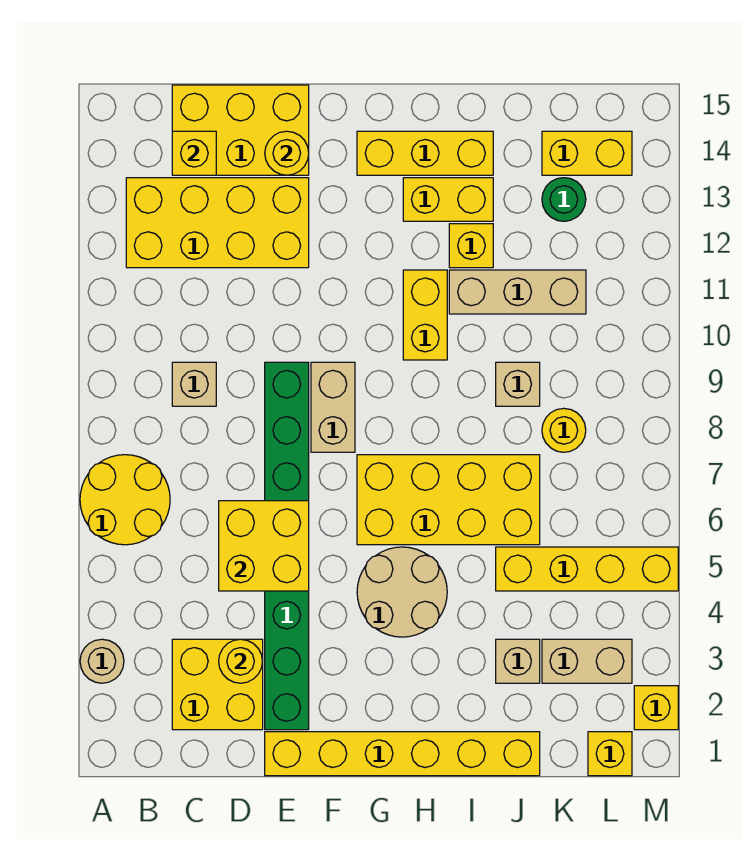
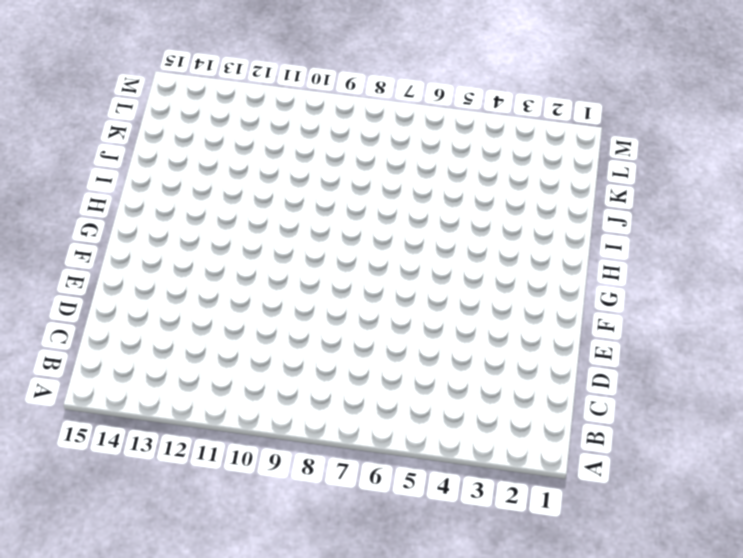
none -> tan 1x1 round brick [80,639,124,683]
none -> yellow 2x2 round brick [80,455,170,545]
none -> yellow 2x4 brick [126,178,309,268]

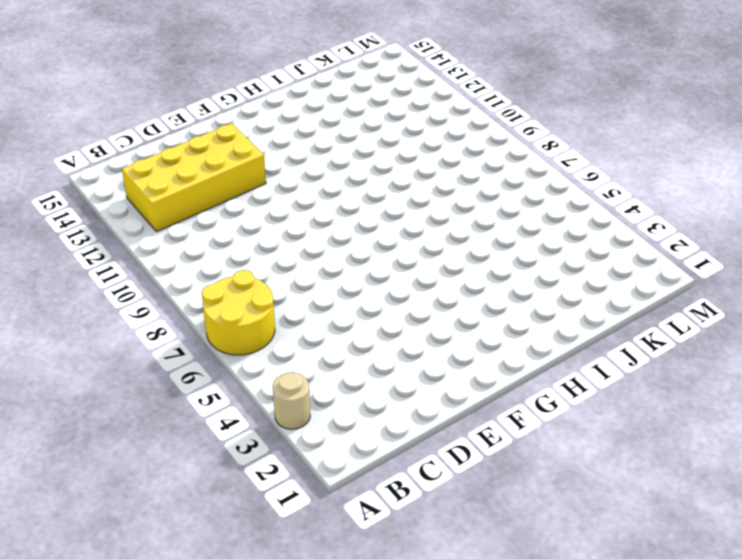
none -> yellow 2x2 brick [172,639,263,730]
none -> tan 1x1 brick [172,362,216,406]
none -> yellow 2x3 brick [172,85,309,175]

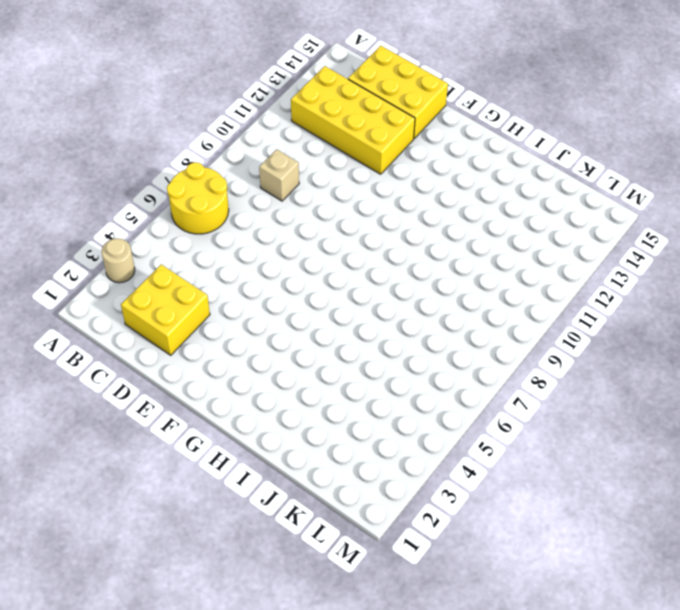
none -> yellow 1x6 brick [265,732,540,776]
none -> green 1x8 brick [265,362,309,730]
none -> tan 1x2 brick [311,362,355,452]

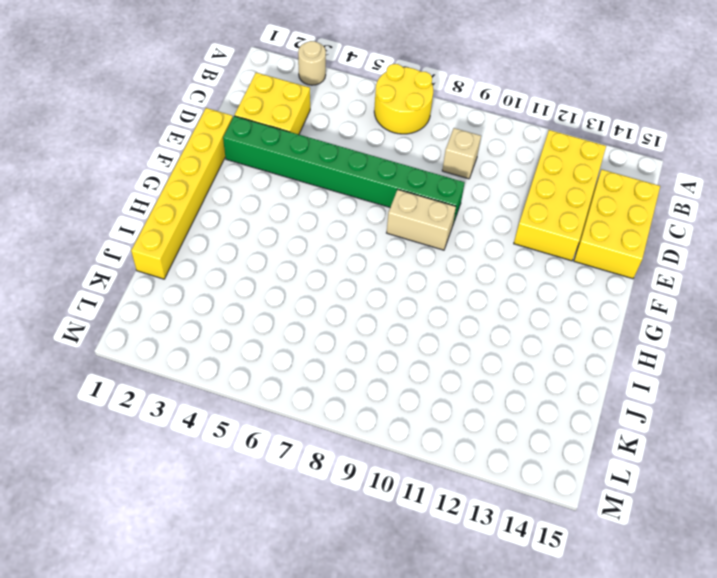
none -> tan 2x2 round brick [357,547,447,637]
none -> yellow 2x4 brick [357,455,540,545]
none -> yellow 1x3 brick [357,131,493,175]

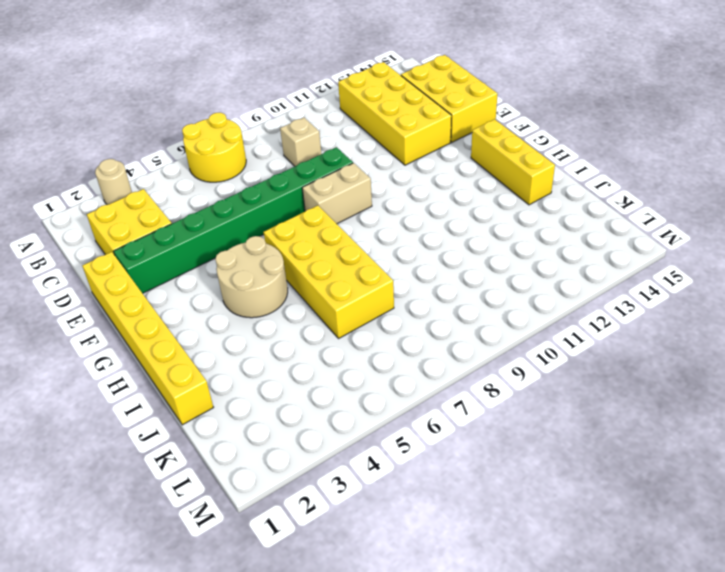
none -> yellow 1x2 brick [403,270,447,360]
none -> yellow 1x2 brick [403,178,493,221]
none -> tan 1x3 brick [449,270,586,314]

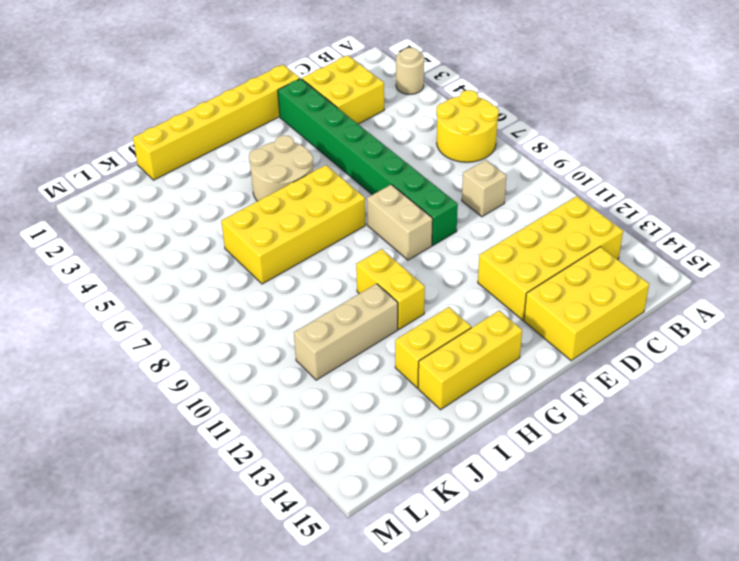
none -> yellow 1x1 brick [449,224,493,268]
none -> tan 1x1 brick [496,639,540,683]
none -> yellow 1x4 brick [496,547,678,591]

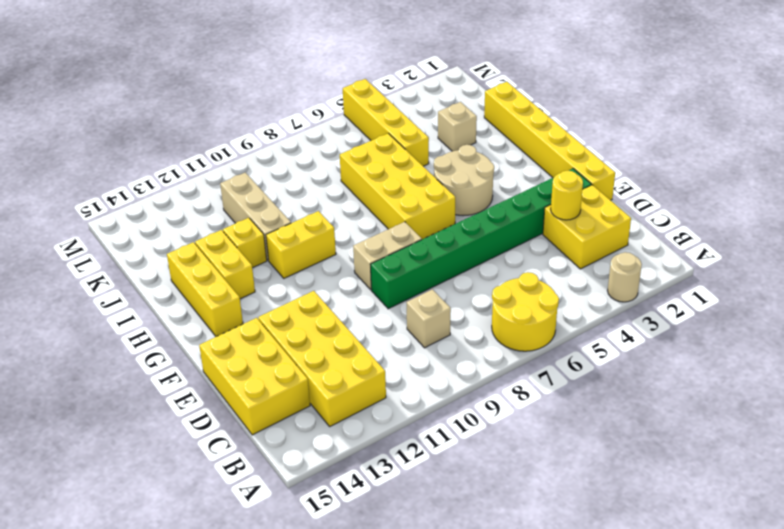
none -> tan 1x1 brick [496,362,540,406]
none -> tan 1x2 brick [542,639,632,683]
none -> yellow 1x1 round brick [542,408,586,452]

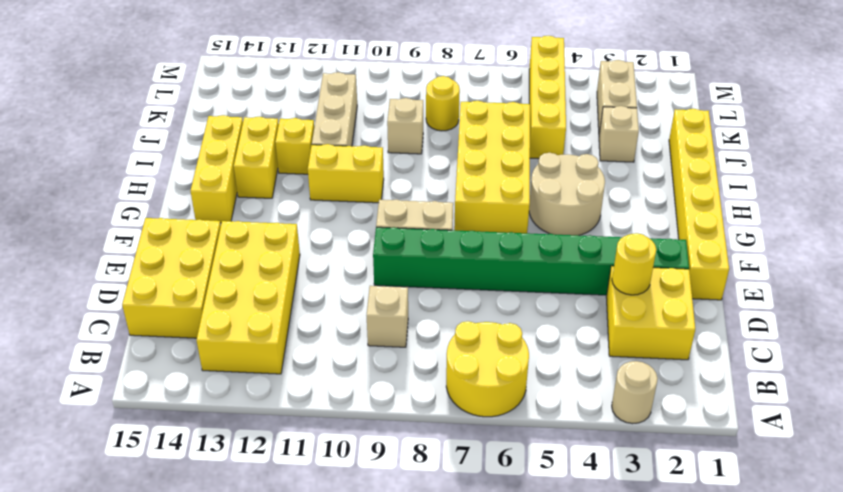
none -> green 1x1 round brick [542,178,586,221]
none -> yellow 1x2 brick [542,131,632,175]
none -> yellow 1x1 brick [588,732,632,776]

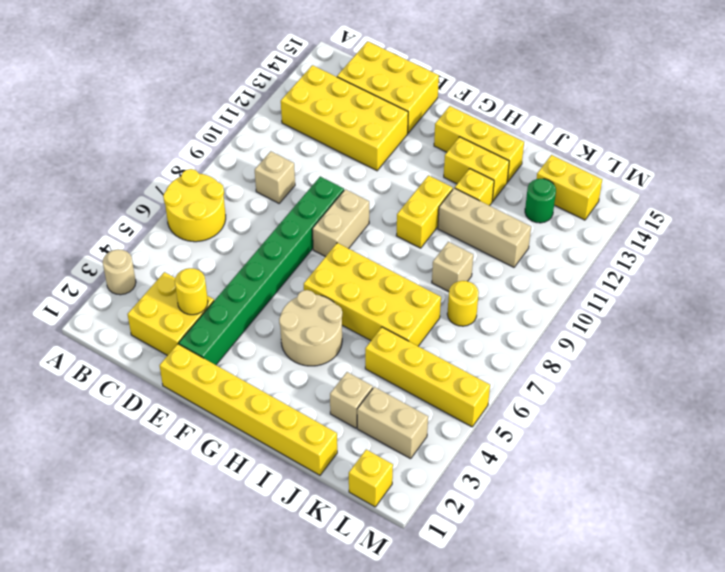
none -> yellow 1x1 brick [634,686,678,730]
none -> yellow 1x1 brick [172,131,216,175]
none -> yellow 2x2 brick [219,501,309,591]

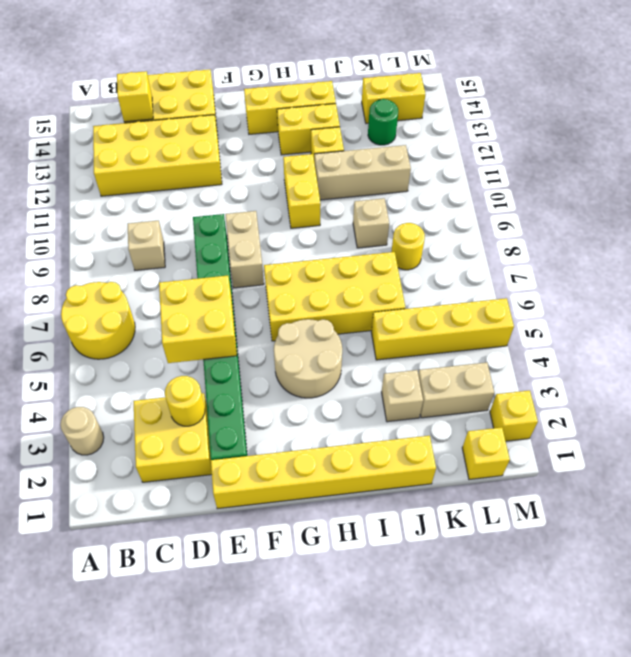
none -> yellow 1x1 round brick [265,131,309,175]

